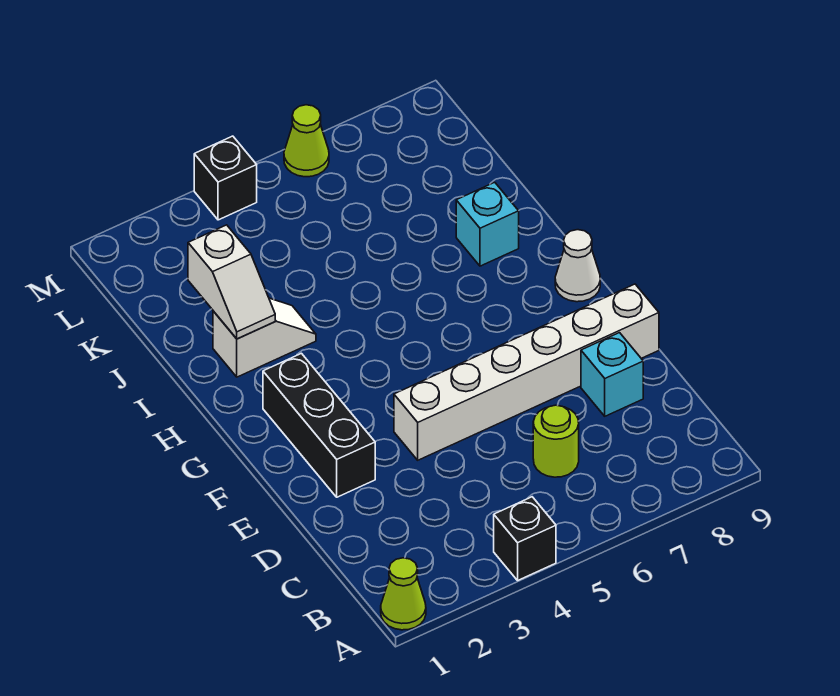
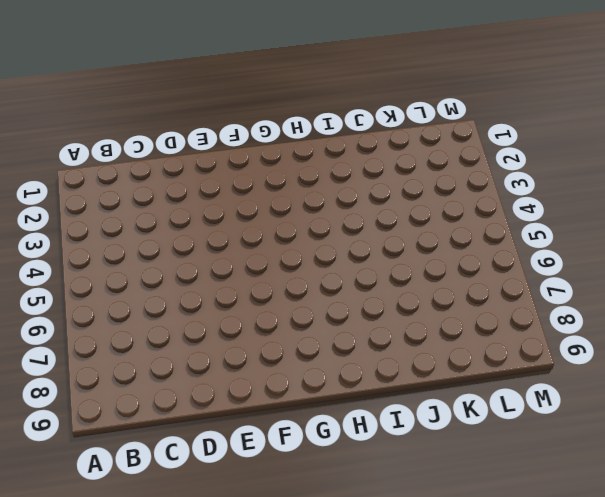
none -> lime 1x1 cone [381,558,426,630]
none -> black 1x1 brick [494,497,556,580]
none -> lime 1x1 round brick [533,405,579,477]

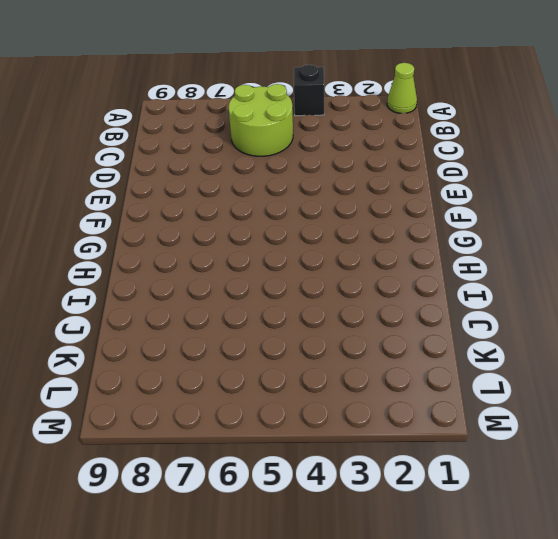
lime 2x2 round brick [229,84,293,156] -> lime 1x1 round brick [533,405,579,477]
none -> cyan 1x1 brick [581,333,643,416]
none -> black 1x3 brick [263,353,375,497]
none -> white 1x6 brick [394,284,659,460]

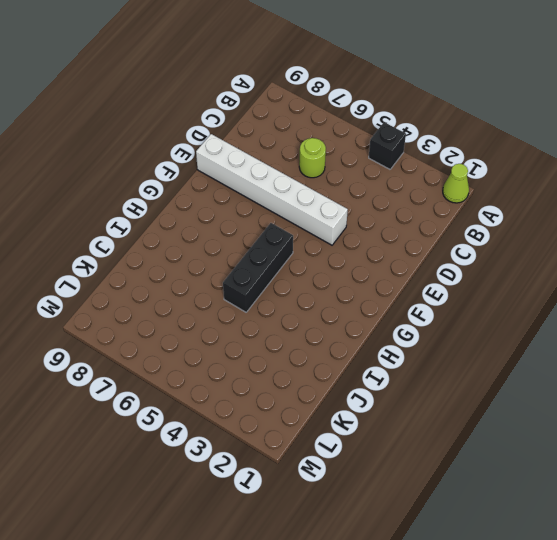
black 1x3 brick [223,223,293,312] -> black 1x3 brick moved to [263,353,375,497]
none -> cyan 1x1 brick [581,333,643,416]
none -> white 1x1 cone [555,230,600,302]
none -> white 1x2 slope [213,298,316,377]

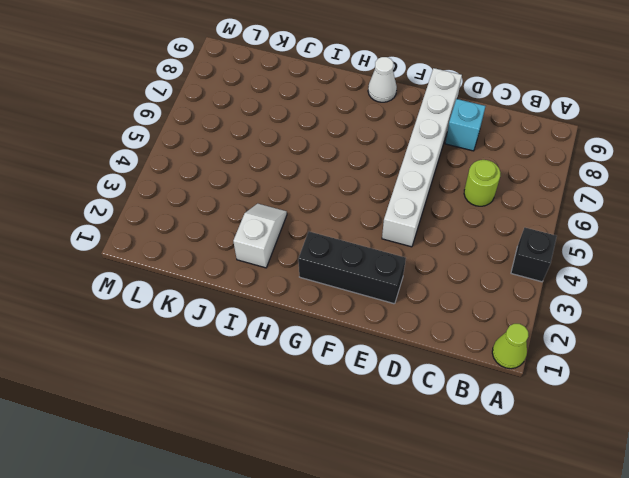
none -> cyan 1x1 brick [456,182,519,266]
none -> black 1x1 brick [194,136,257,220]
none -> lime 1x1 cone [284,105,329,177]

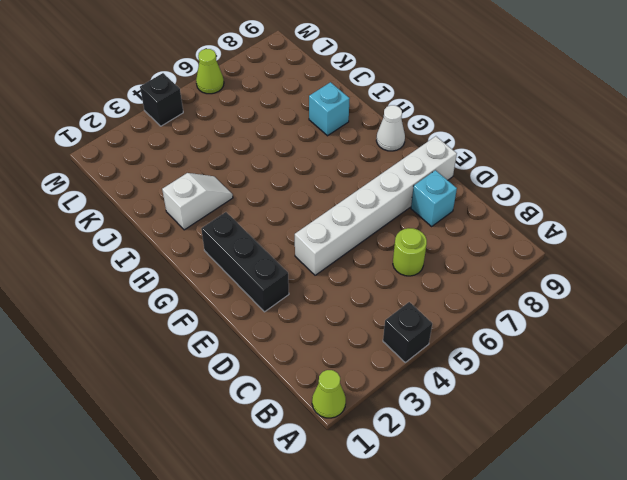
none -> white 1x2 slope [188,225,275,339]

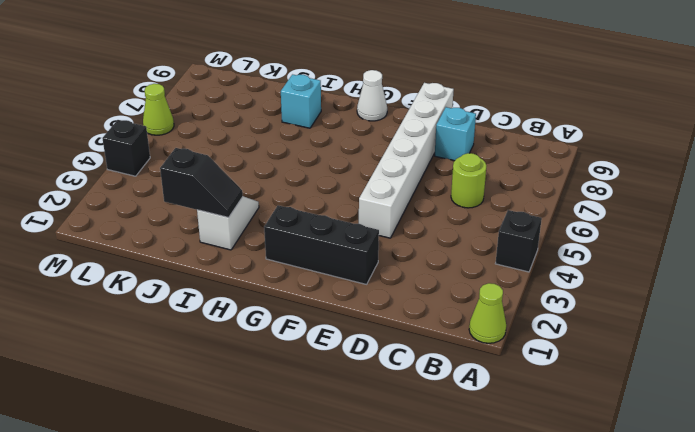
black 1x2 slope [160,148,243,218] -> white 1x2 slope [188,225,275,339]

